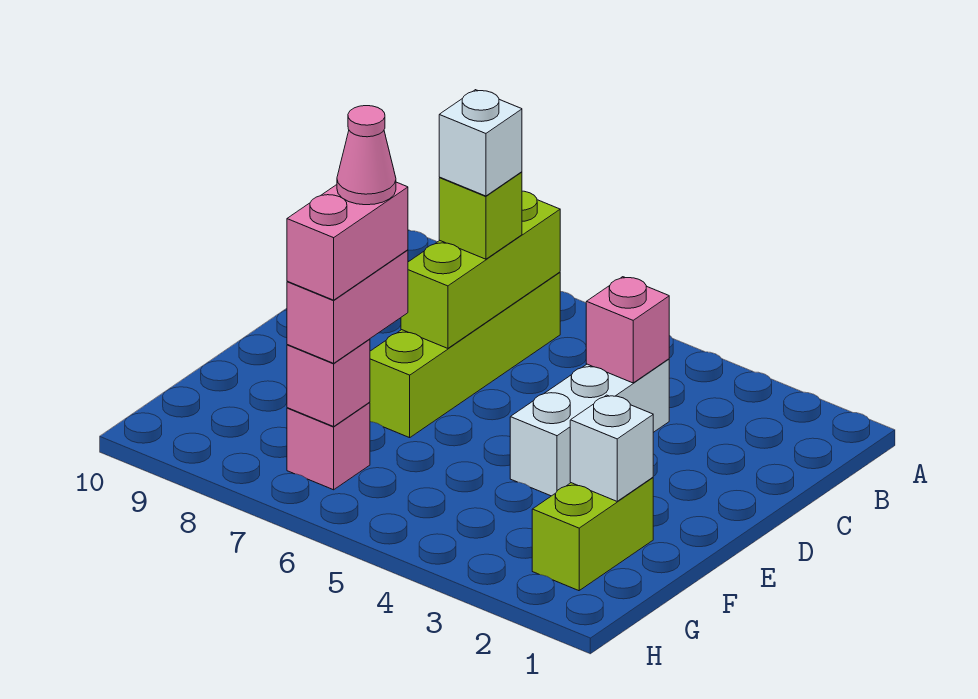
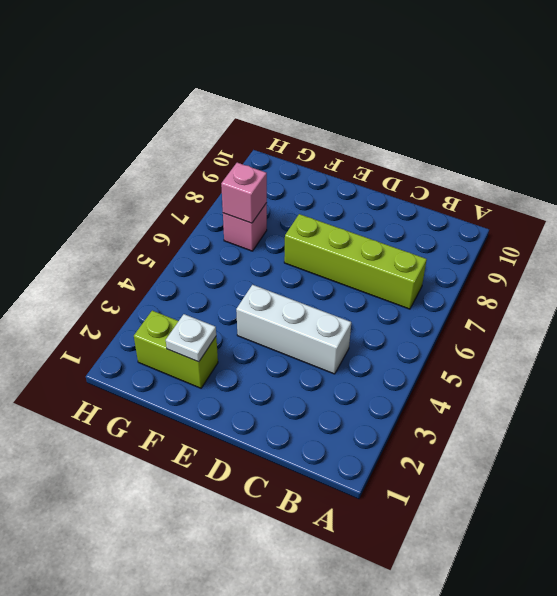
white 1x1 plate [166,314,216,362] -> white 1x1 brick [570,395,653,501]
none -> lime 1x3 brick [401,191,560,348]
none -> pink 1x1 brick [586,277,669,383]
none -> lime 1x1 brick [439,172,522,259]

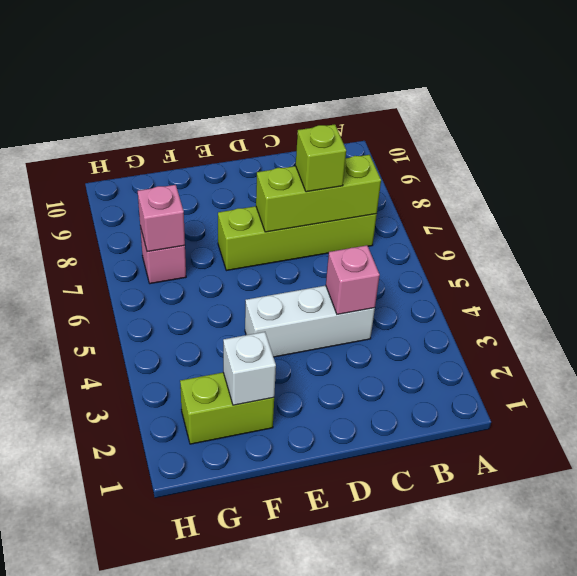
none -> pink 1x2 brick [287,250,408,363]
none -> white 1x1 brick [439,90,522,196]
none -> pink 1x2 brick [287,182,408,300]

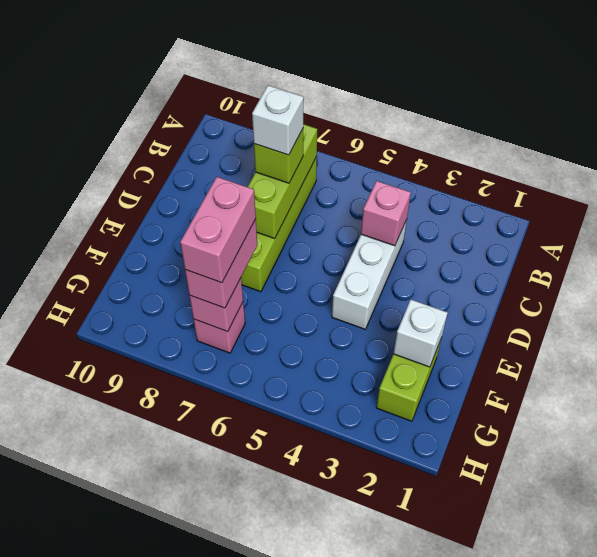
none -> pink 1x1 cone [337,106,396,205]

